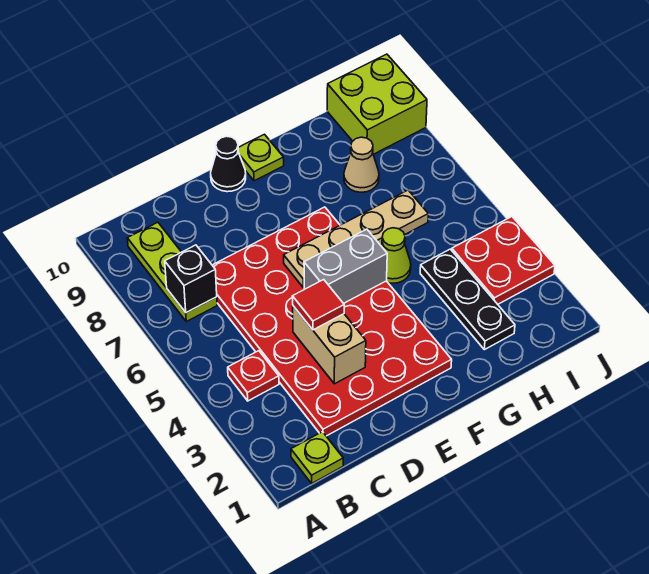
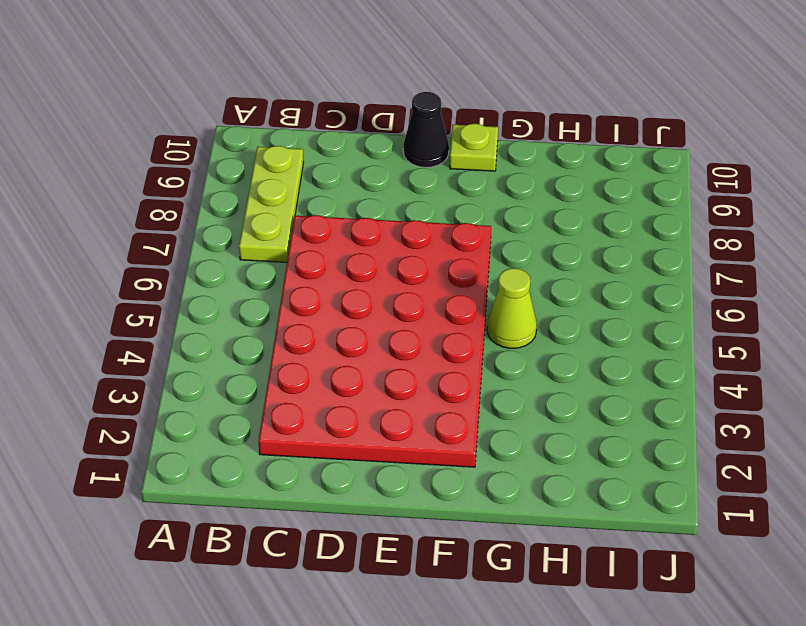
none -> lime 1x1 plate [291,432,343,483]
none -> red 1x1 plate [228,351,279,401]
none -> black 1x3 plate [420,249,515,350]

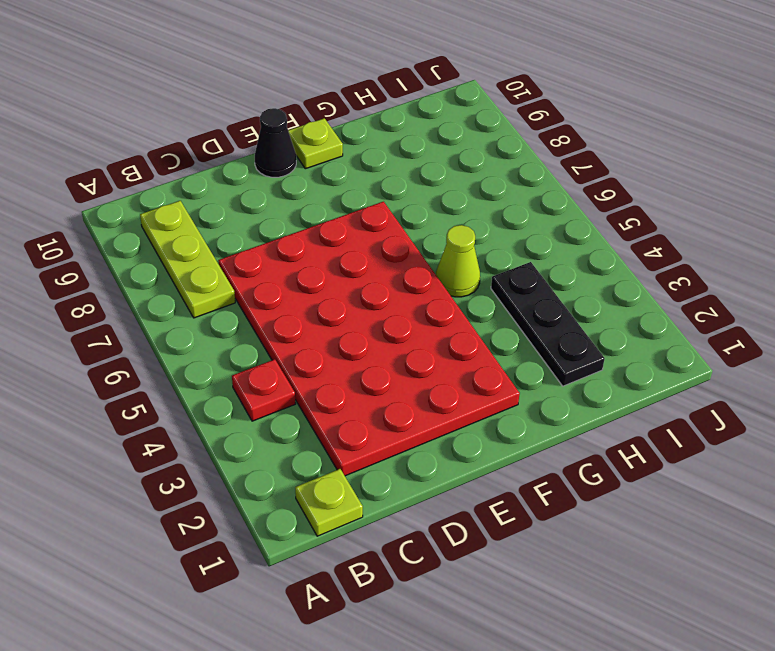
none -> tan 1x1 cone [344,137,379,192]
none -> red 2x2 plate [452,217,555,304]
none -> lime 2x2 brick [327,54,427,154]

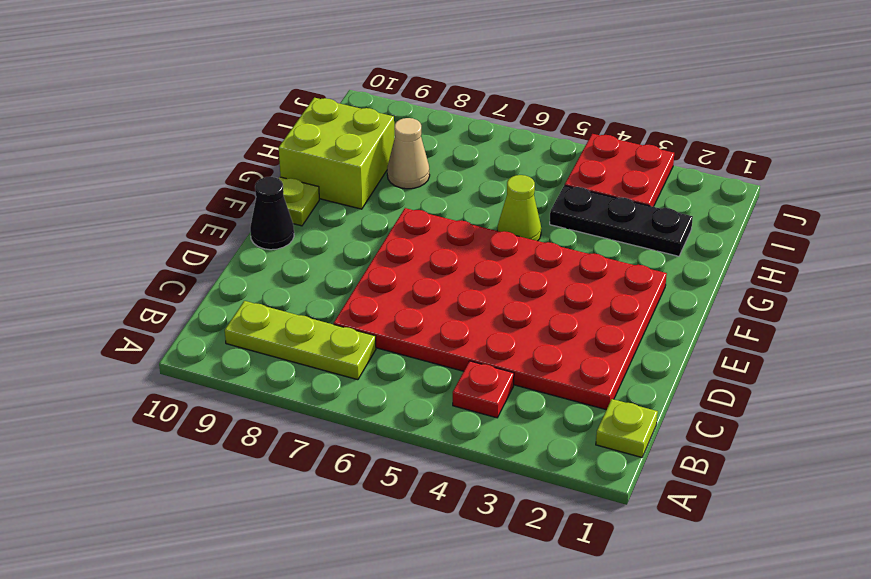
lime 2x2 brick [279,98,394,209] -> lime 2x2 brick moved to [327,54,427,154]
none -> black 1x1 brick [165,245,217,313]
none -> tan 1x2 brick [293,306,366,384]
none -> grey 1x2 brick [304,229,387,303]

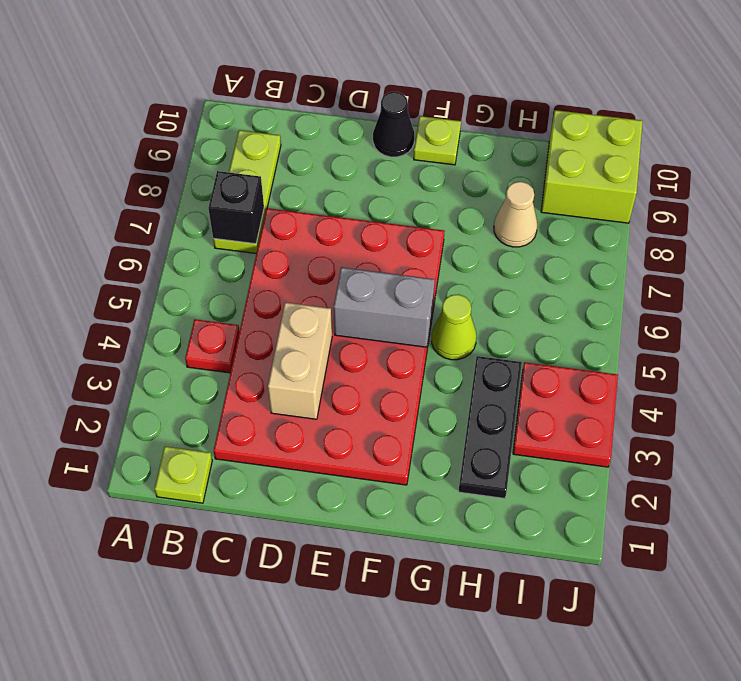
none -> tan 1x4 plate [284,190,428,288]
none -> red 1x1 tile [292,280,344,330]

